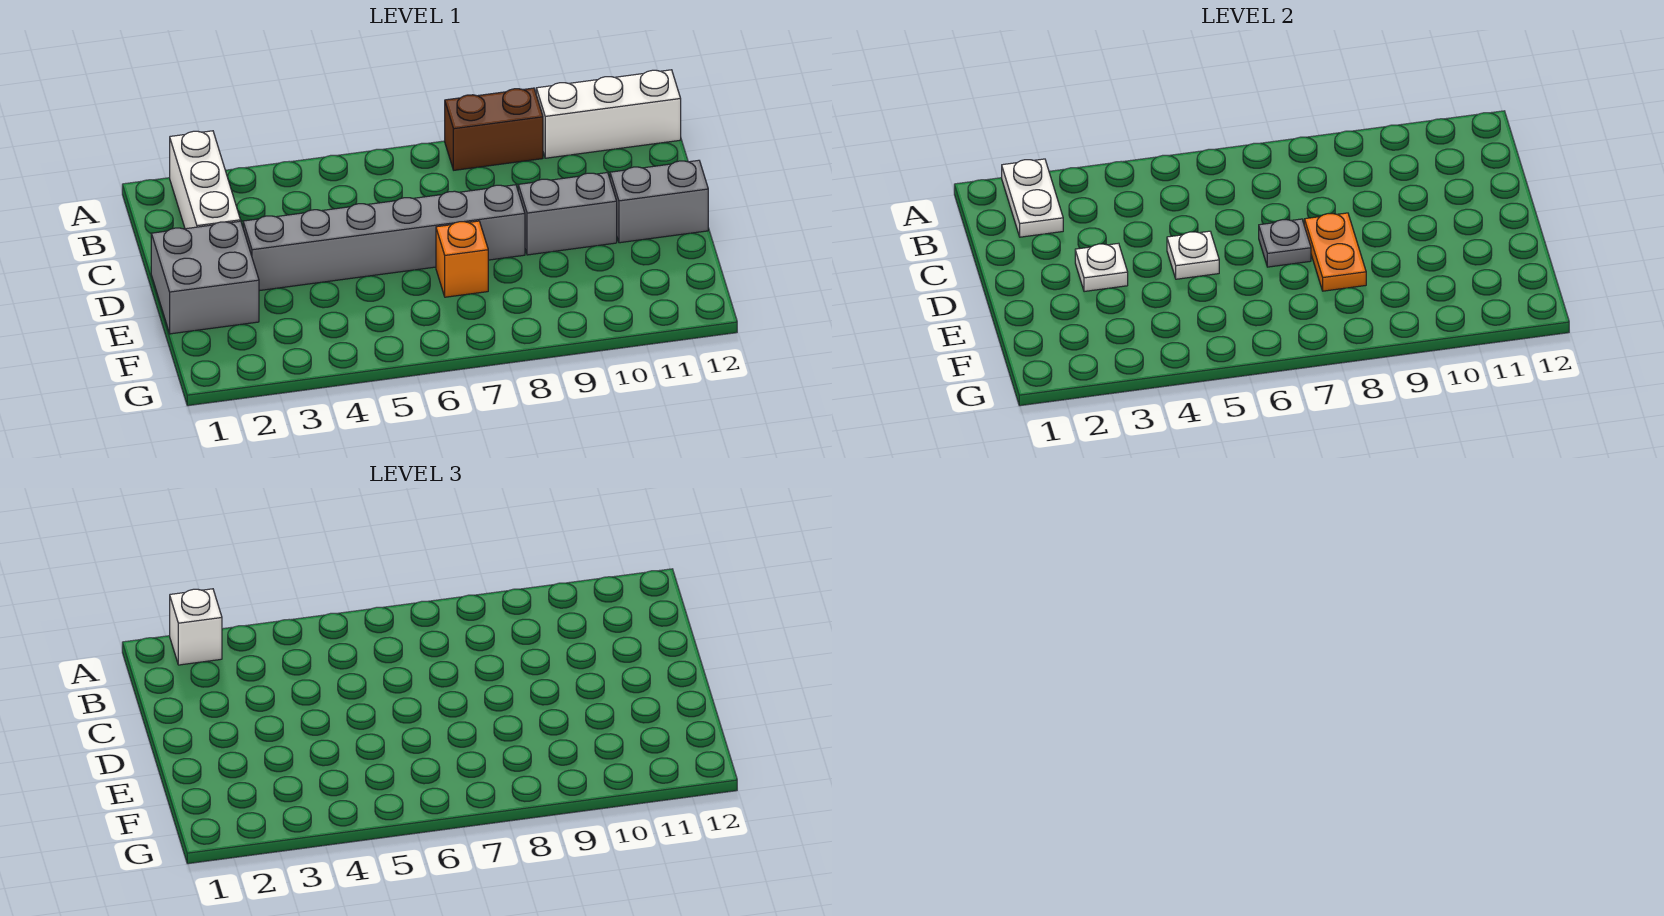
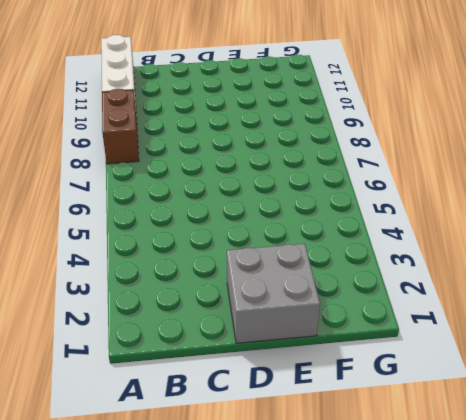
none -> white 1x3 brick [170,131,241,229]
none -> grey 1x6 brick [243,185,525,291]
none -> grey 1x2 brick [518,173,617,255]

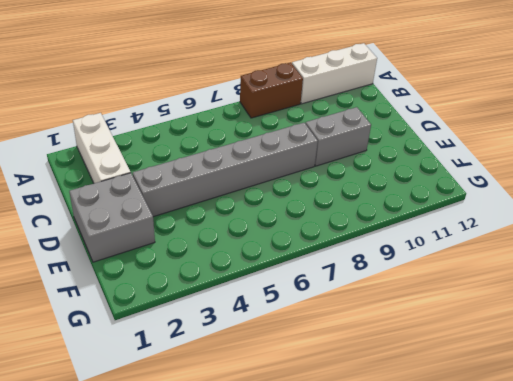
none -> grey 1x2 brick [610,160,708,243]
none -> orange 1x1 brick [436,221,488,297]
none -> white 1x2 plate [1002,159,1063,237]

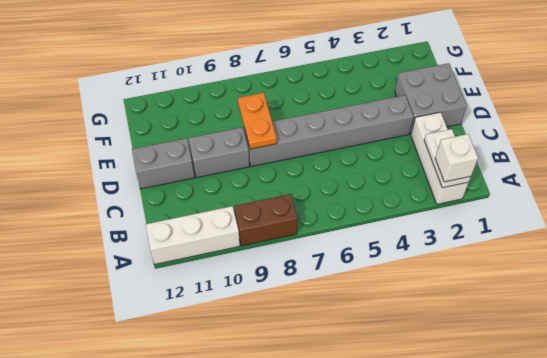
none -> orange 1x1 brick [436,221,488,297]
none -> white 1x1 plate [1075,243,1128,292]
none -> white 1x1 plate [1167,231,1219,279]

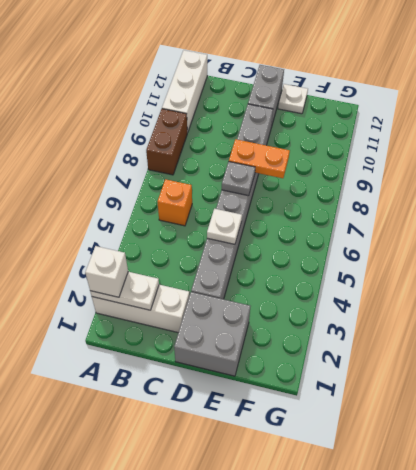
orange 1x1 brick [158,179,192,226] -> orange 1x1 brick moved to [436,221,488,297]
white 1x1 plate [278,84,308,114] -> white 1x1 plate moved to [1075,243,1128,292]

